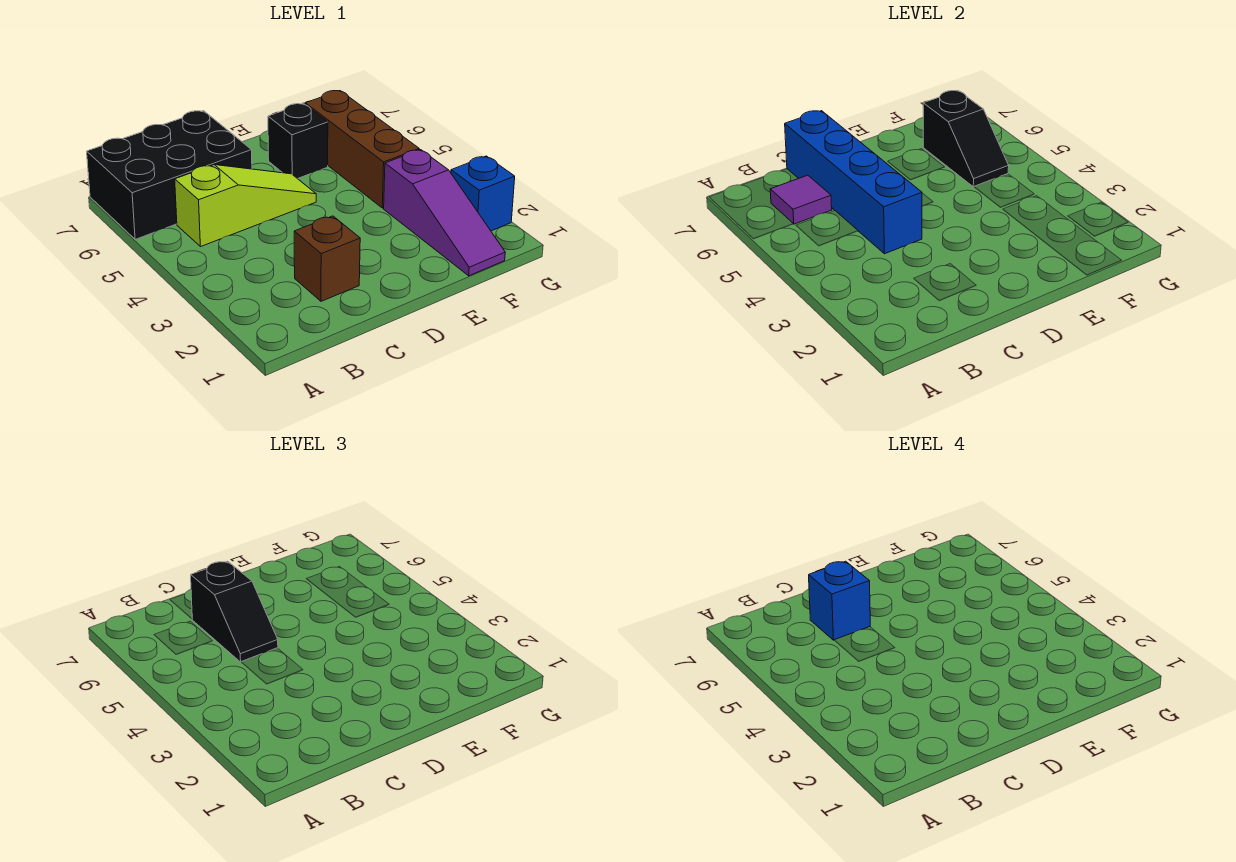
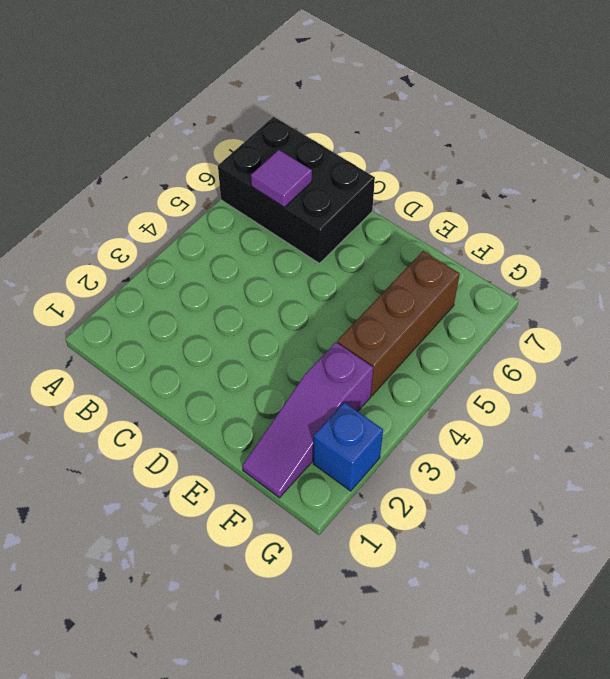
none -> lime 1x3 slope [175,165,316,247]
none -> brown 1x1 brick [294,216,360,301]
none -> black 1x1 brick [268,104,328,179]

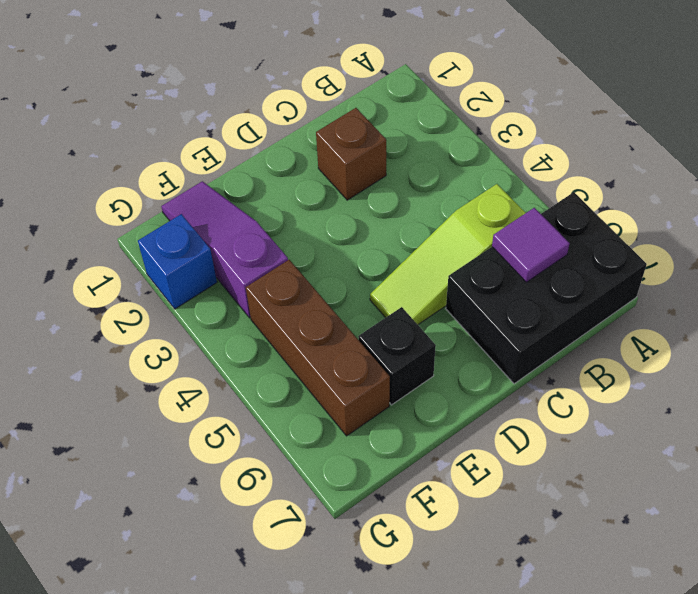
none -> blue 1x4 brick [785,111,922,254]
none -> black 1x2 slope [923,91,1009,187]
none -> black 1x2 slope [191,561,278,662]

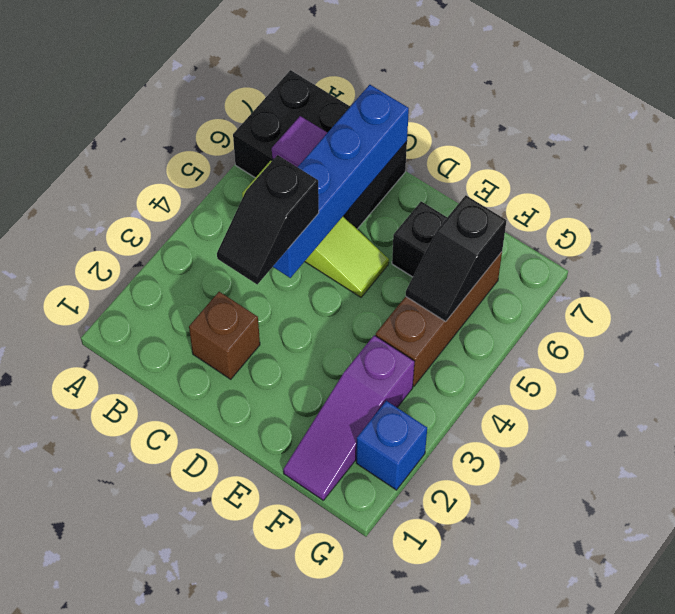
black 1x2 slope [217,155,319,284] -> black 1x2 slope moved to [191,561,278,662]
none -> blue 1x1 brick [809,561,870,640]

